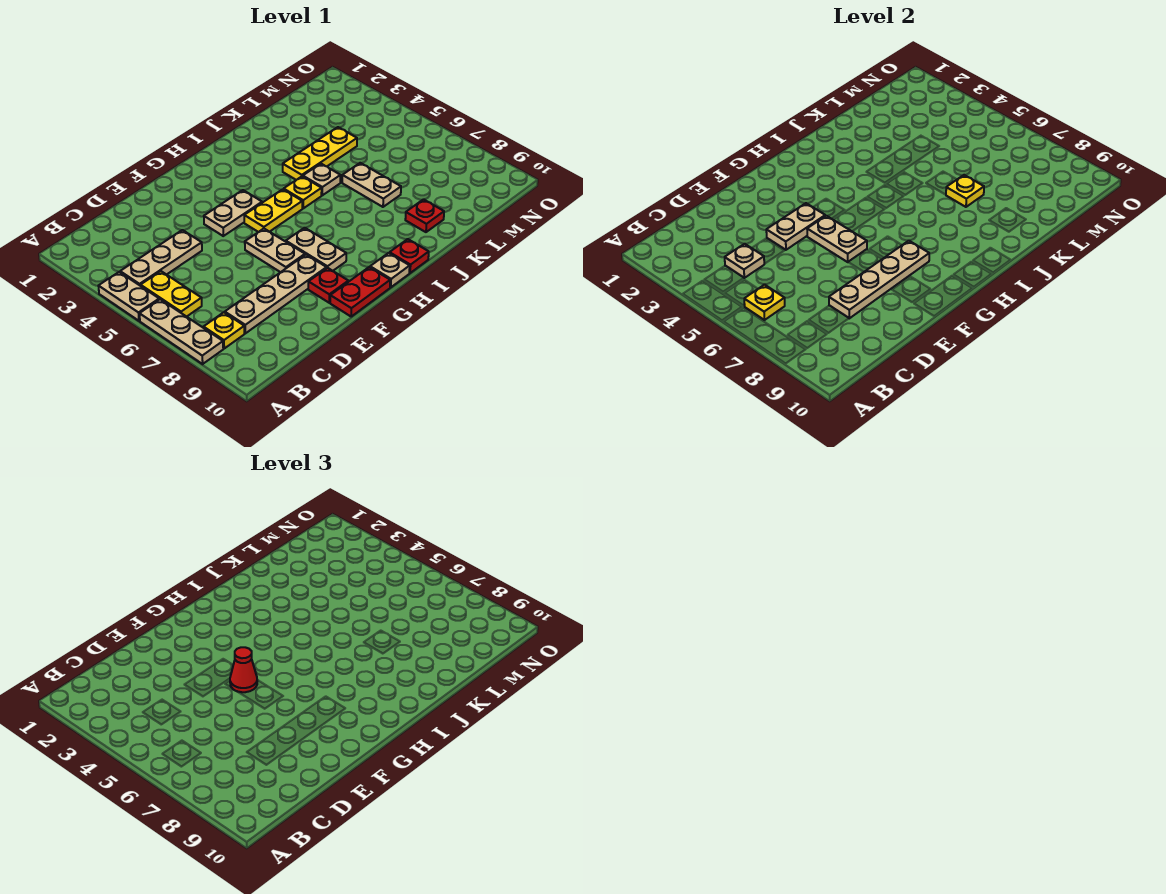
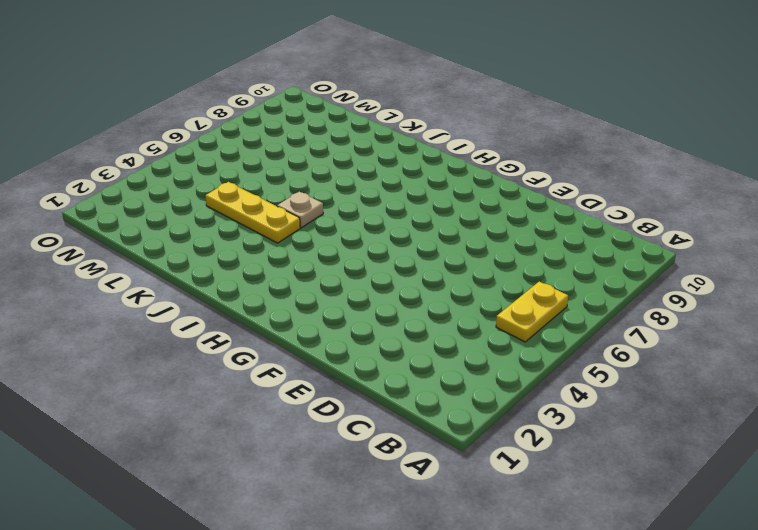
none -> tan 1x2 plate [99,272,159,321]
none -> tan 1x3 plate [140,299,223,364]
none -> tan 1x3 plate [120,230,202,286]

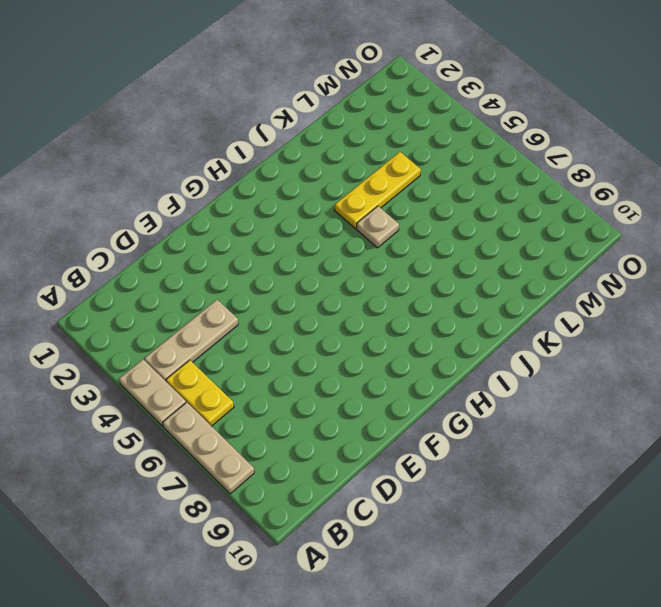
none -> yellow 1x1 plate [203,312,245,348]
none -> tan 1x4 plate [225,255,327,333]
none -> tan 1x2 plate [204,190,262,236]

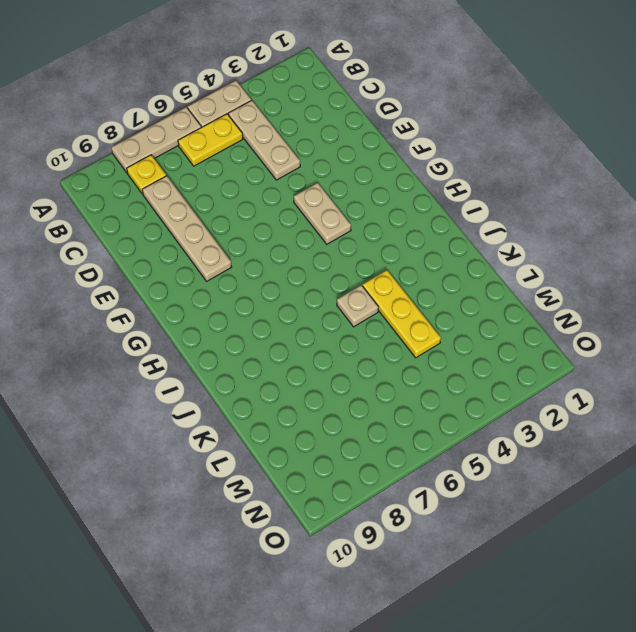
none -> tan 1x2 plate [245,229,305,272]
none -> red 1x1 plate [308,268,348,303]
none -> red 1x2 plate [330,267,390,316]

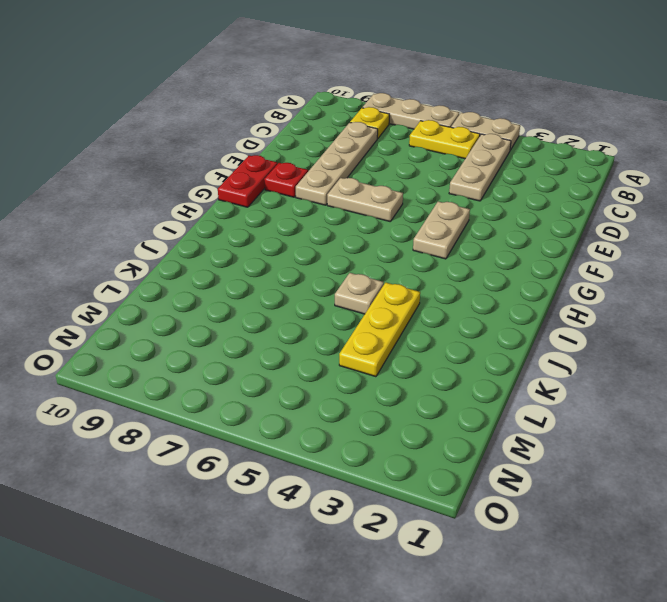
none -> yellow 1x2 plate [244,189,302,232]
none -> tan 1x2 plate [285,228,346,271]
none -> tan 1x1 plate [370,253,410,287]

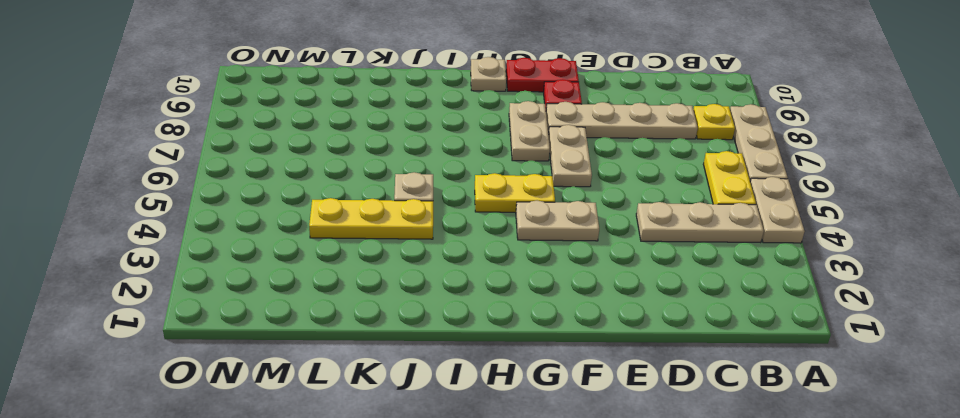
none -> yellow 1x1 plate [284,177,322,208]
none -> red 1x1 plate [390,239,429,273]
none -> tan 1x2 plate [342,163,401,207]

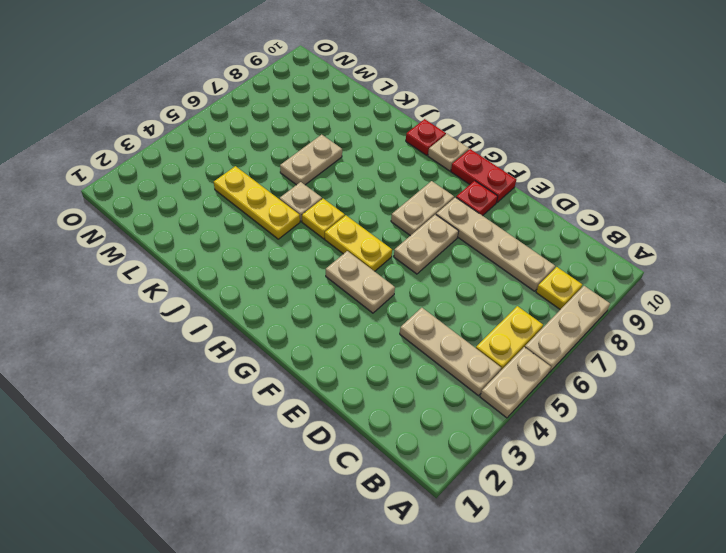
none -> red 1x1 plate [405,199,444,232]
none -> yellow 1x1 plate [744,285,785,320]
none -> tan 1x1 plate [725,244,764,278]

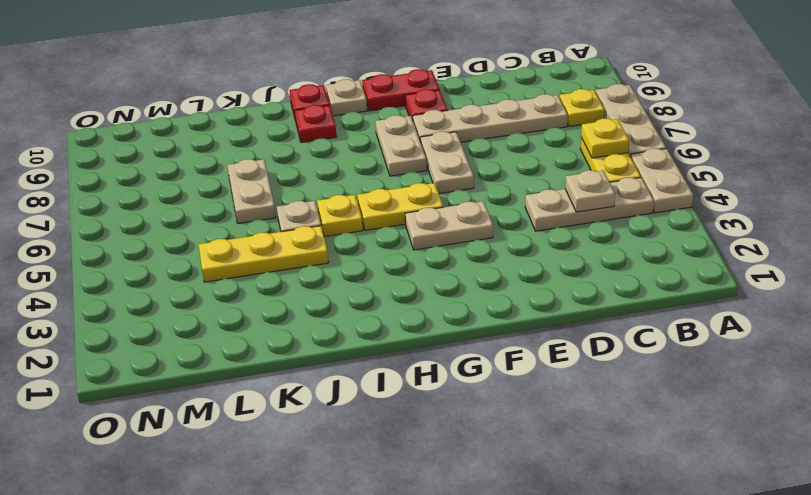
red 1x1 plate [295,105,336,142] -> red 1x1 plate moved to [405,199,444,232]
none -> tan 1x4 plate [829,241,929,318]
none -> tan 1x2 plate [766,203,825,250]
none -> tan 1x2 plate [807,216,867,262]

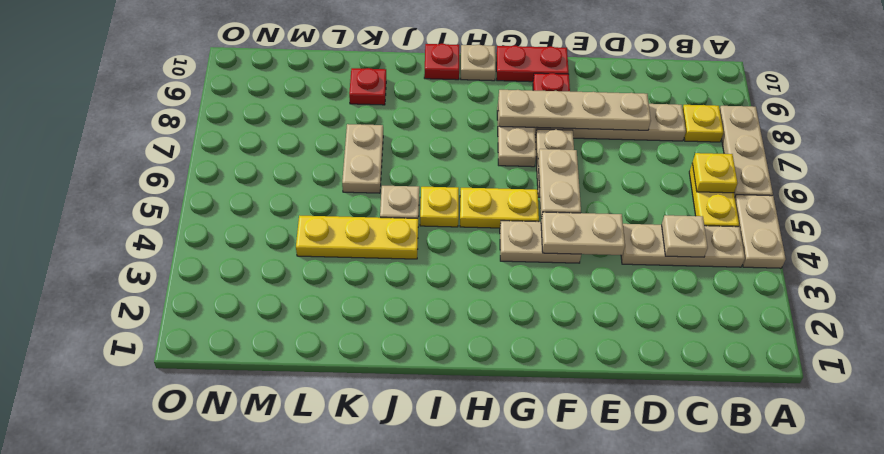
none -> yellow 1x1 plate [946,175,984,207]
none -> red 1x1 cone [230,647,257,692]

